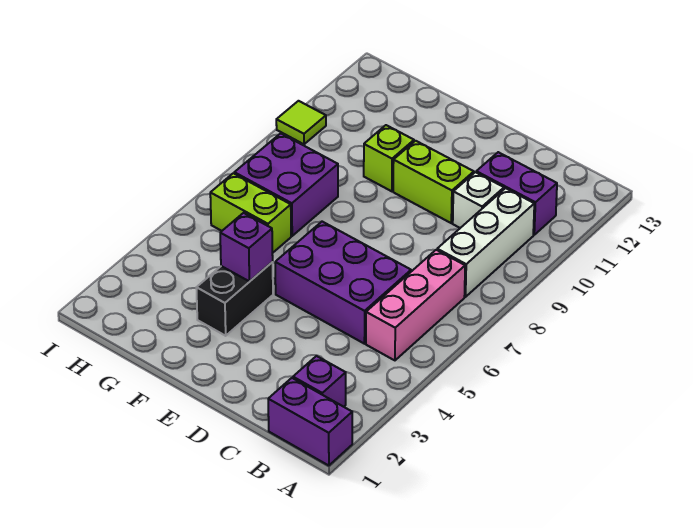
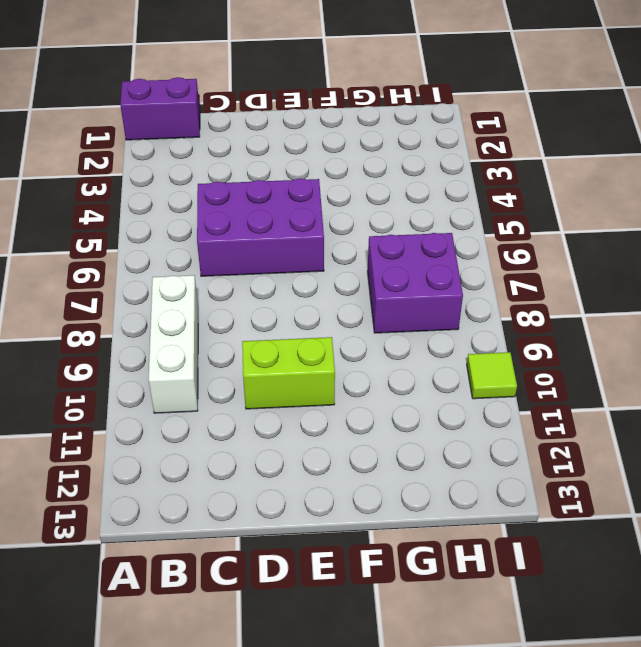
none -> purple 1x1 brick [293,356,346,407]
none -> pink 1x3 brick [366,250,465,360]
none -> purple 1x2 brick [476,152,557,235]

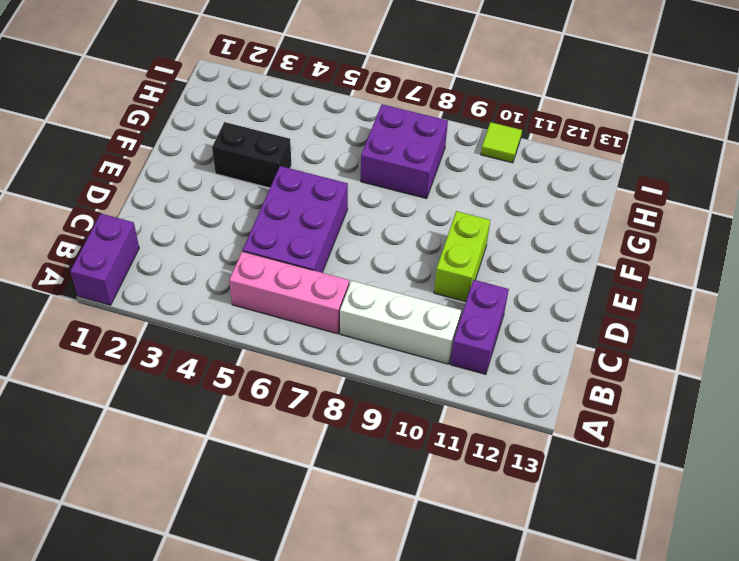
none -> purple 1x1 brick [293,356,346,407]
none -> white 1x1 brick [453,172,504,228]
none -> lime 1x1 brick [364,125,414,191]

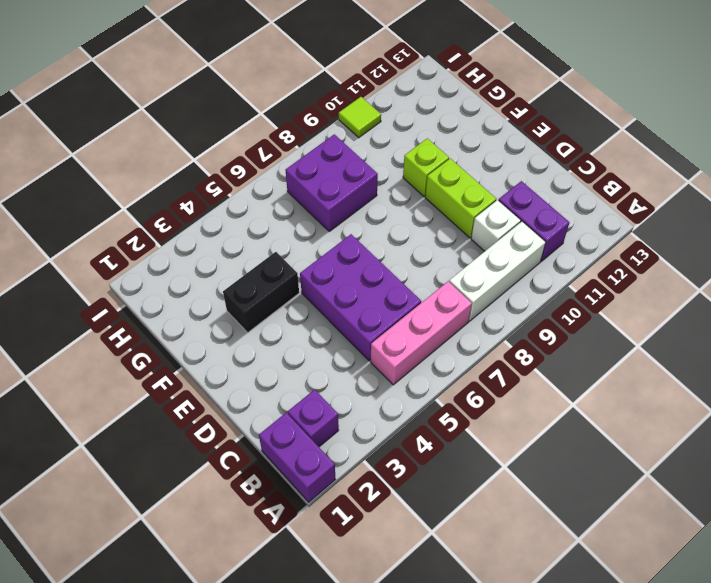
none -> lime 1x2 brick [210,173,291,253]
none -> purple 1x1 brick [220,213,273,281]

